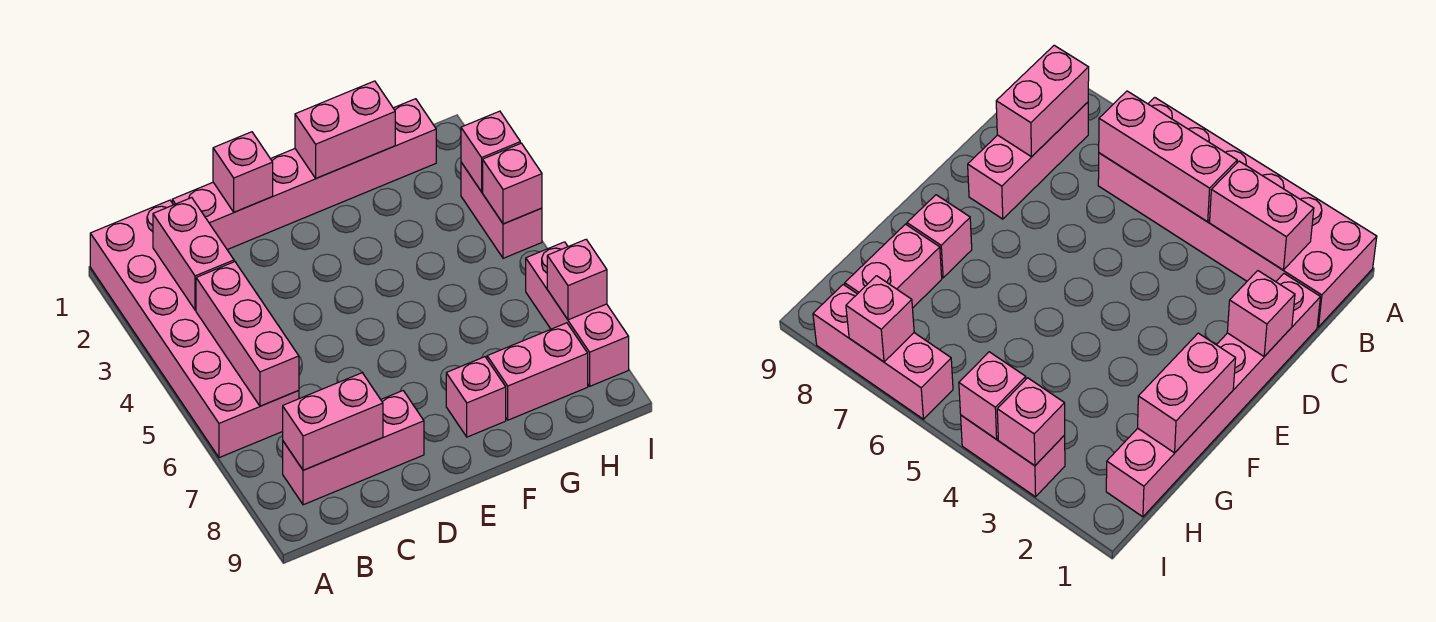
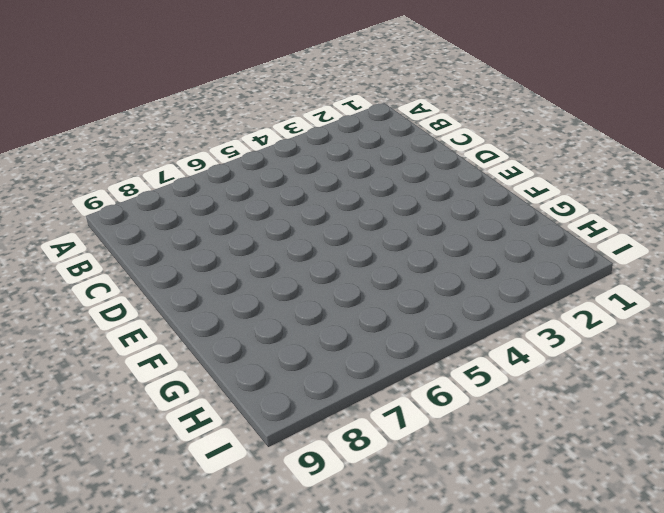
none -> pink 2x6 brick [90,200,299,458]
none -> pink 1x3 brick [283,391,424,505]
none -> pink 1x6 brick [172,99,436,250]

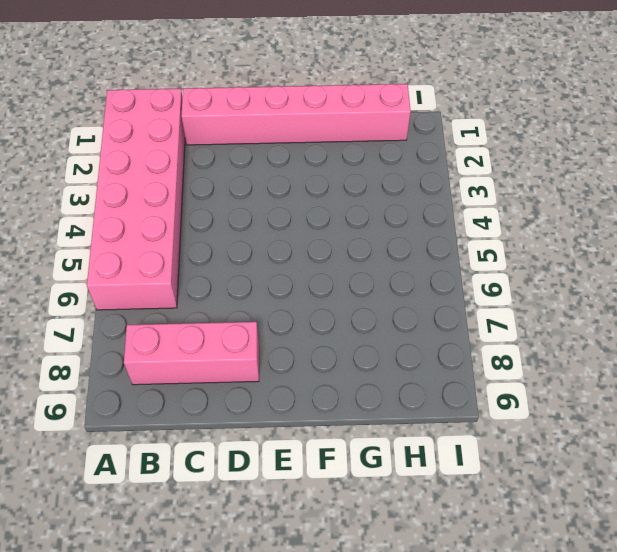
none -> pink 1x1 brick [446,357,506,437]
none -> pink 1x2 brick [487,323,588,420]
none -> pink 1x2 brick [461,162,542,258]

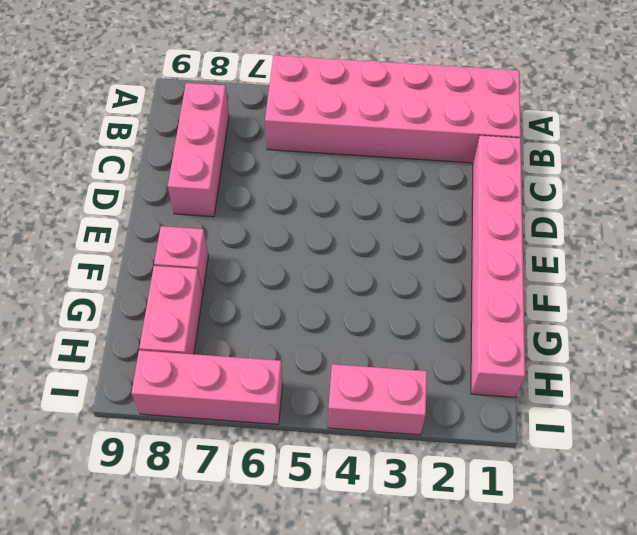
none -> pink 1x2 brick [153,198,234,310]
none -> pink 1x3 brick [196,262,299,406]
none -> pink 1x2 brick [283,373,383,470]

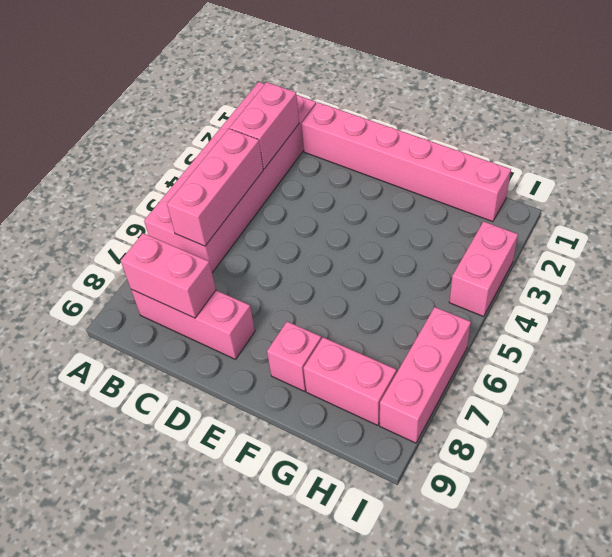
none -> pink 1x1 brick [213,132,273,212]
none -> pink 1x2 brick [295,81,395,178]
none -> pink 1x1 brick [461,111,520,192]

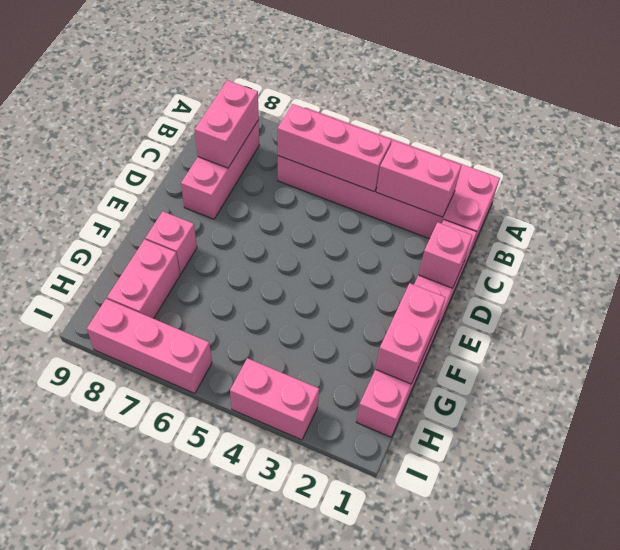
none -> pink 1x1 brick [461,111,520,192]
none -> pink 1x1 brick [483,143,542,224]
none -> pink 1x1 brick [547,240,607,320]

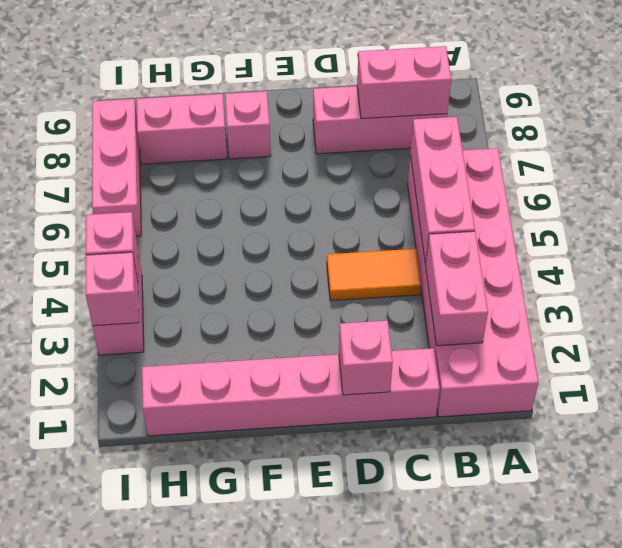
orange 1x2 tile [327,249,421,301] -> none
none -> pink 1x2 brick [295,81,395,178]
none -> pink 1x1 brick [547,240,607,320]

